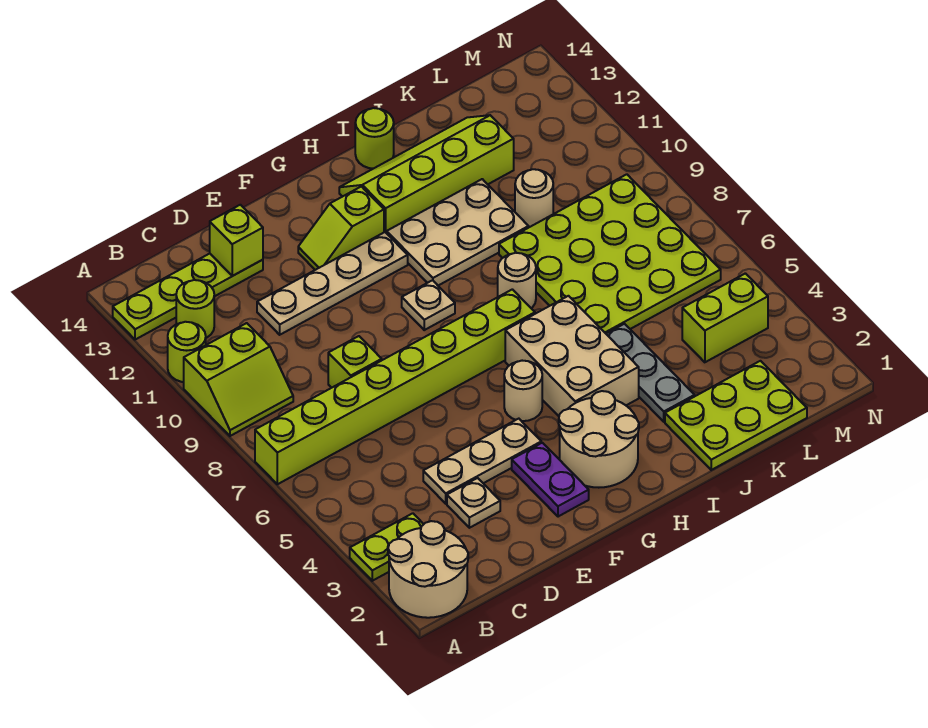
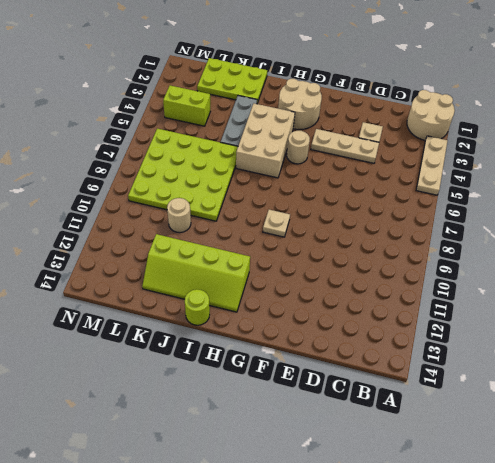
tan 1x3 plate [416,136,448,195] -> lime 1x2 plate [350,513,424,581]
none -> lime 1x8 brick [255,289,535,484]
none -> lime 2x2 slope [184,323,293,436]
none -> lime 1x1 round brick [168,322,206,382]

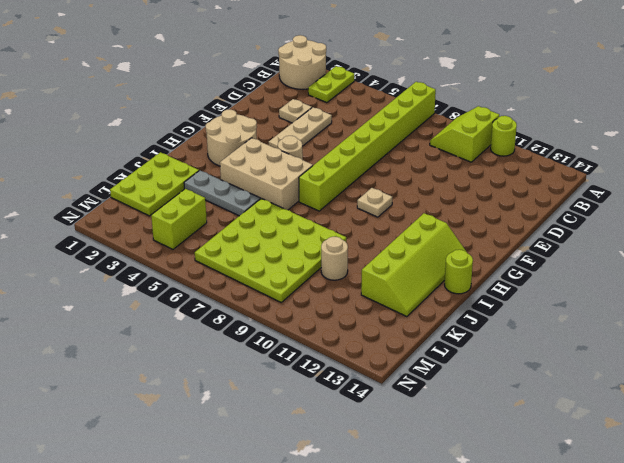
none -> lime 1x4 plate [113,254,263,340]
none -> lime 1x1 round brick [176,280,214,338]
none -> lime 1x1 brick [328,336,382,388]

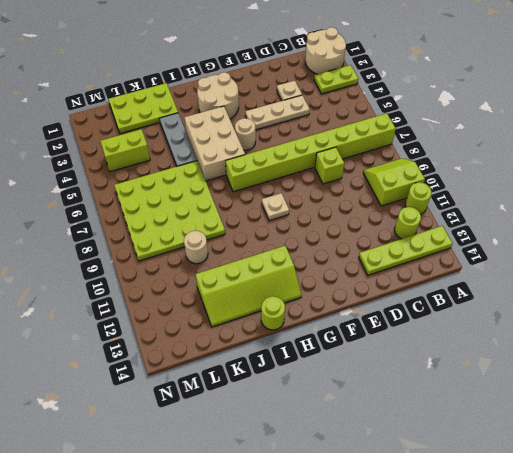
none -> tan 1x4 plate [257,232,408,335]
none -> purple 1x2 plate [512,443,589,517]
none -> lime 1x2 slope [298,186,384,270]

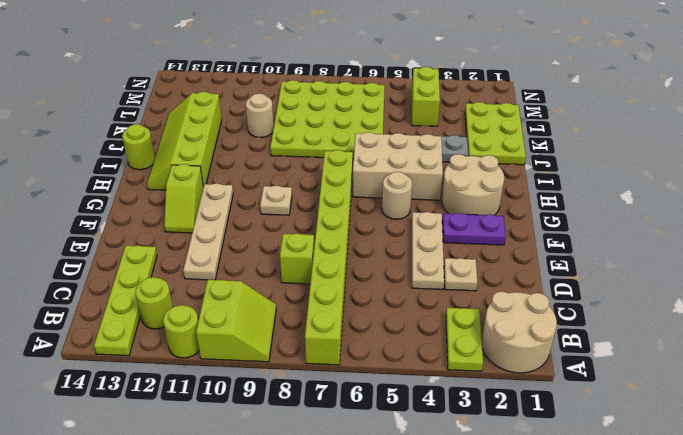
none -> tan 2x3 plate [387,179,529,286]
none -> tan 1x1 round brick [498,253,536,308]
none -> lime 1x1 brick [210,205,263,276]

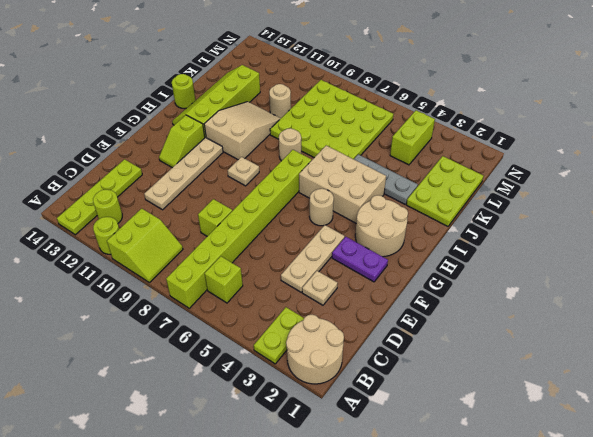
lime 1x1 brick [205,256,243,303] -> lime 1x1 brick moved to [210,205,263,276]
tan 2x3 slope [204,102,281,160] -> tan 2x3 plate [387,179,529,286]

